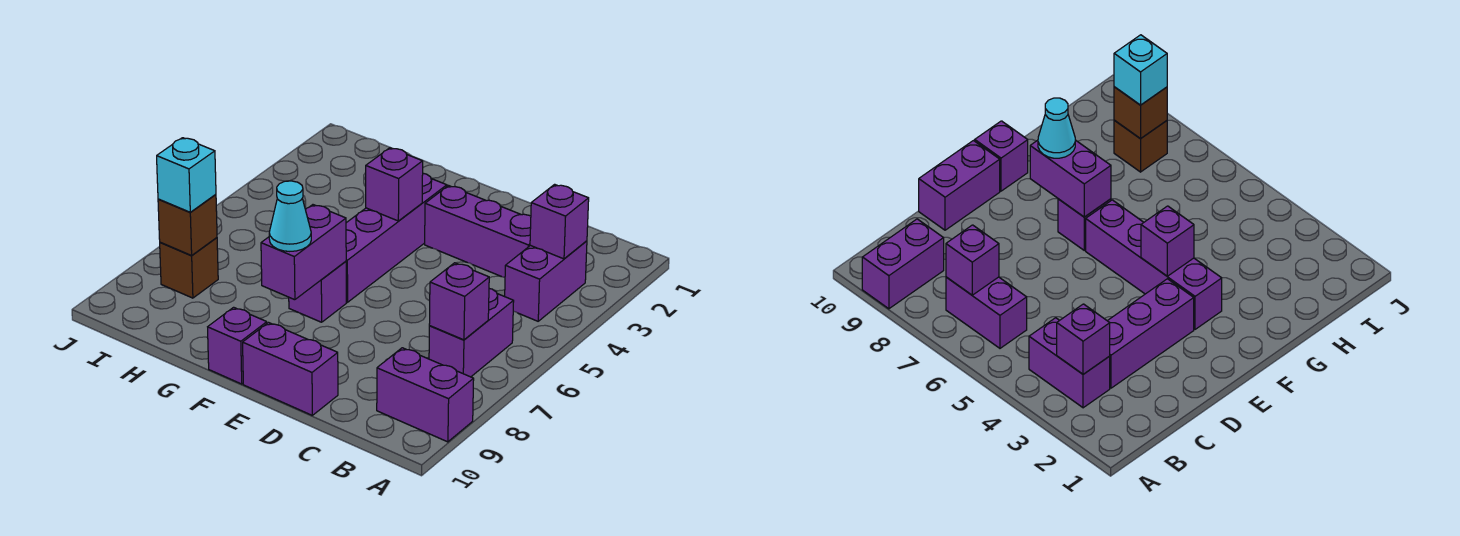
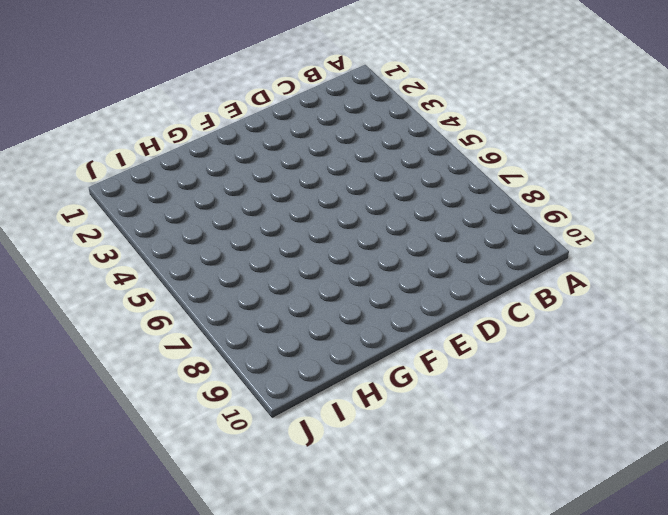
none -> purple 1x2 brick [377,348,474,442]
none -> purple 1x2 brick [505,241,587,321]
none -> purple 1x2 brick [429,289,514,377]

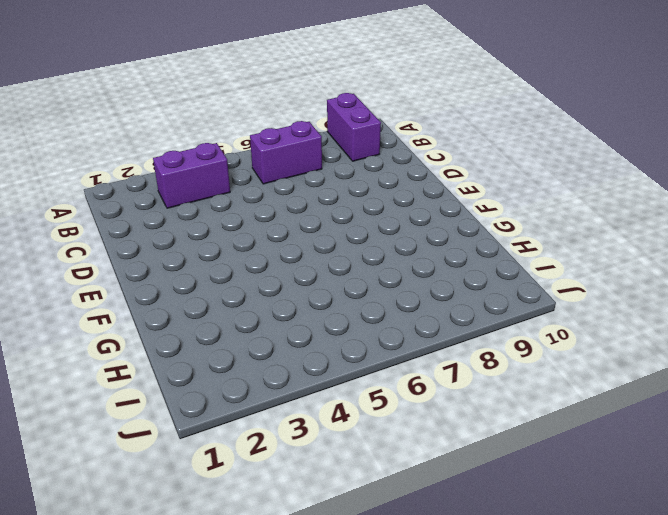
none -> purple 1x3 brick [425,186,531,277]
none -> purple 1x2 brick [243,323,338,415]
none -> purple 1x4 brick [346,173,447,302]

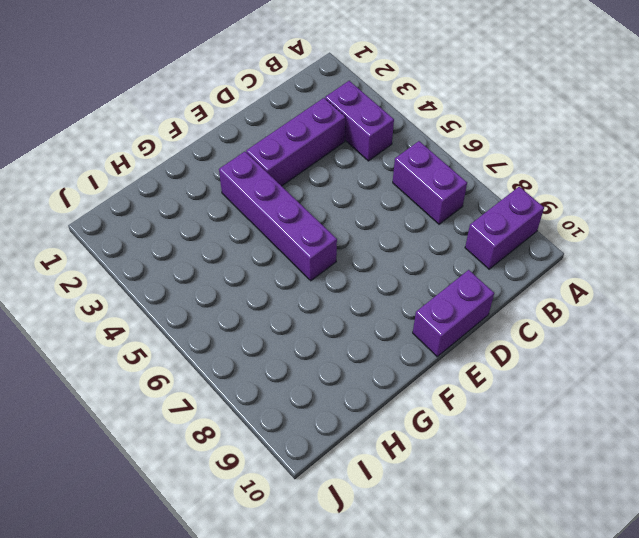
none -> purple 1x1 brick [289,261,346,322]
none -> purple 1x1 brick [208,307,267,384]
none -> brown 1x1 brick [160,238,218,298]

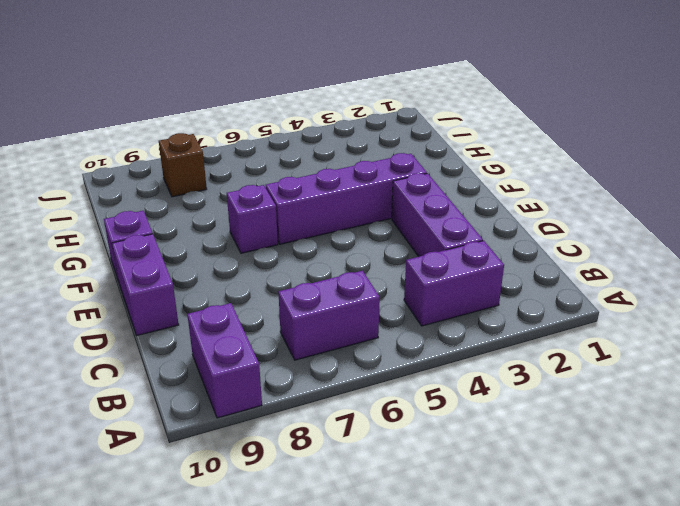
none -> purple 1x1 brick [530,184,589,259]
none -> purple 1x1 brick [429,263,489,340]
none -> purple 1x1 brick [366,148,423,221]

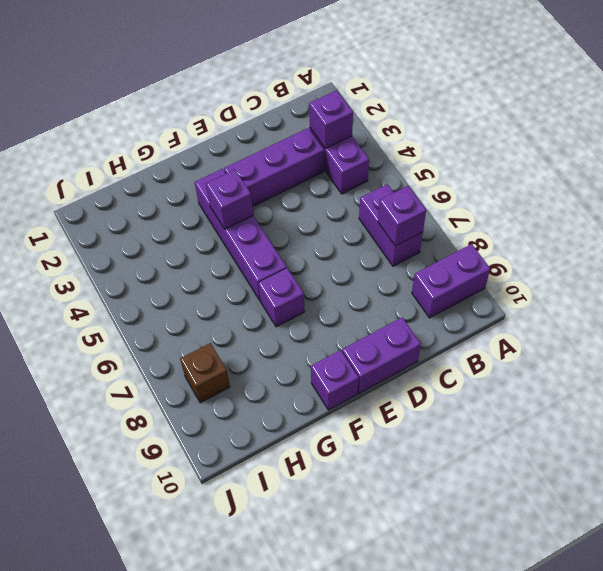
none -> purple 1x2 brick [261,205,346,300]
none -> brown 1x1 brick [158,194,217,255]
none -> cyan 1x1 cone [269,181,311,251]

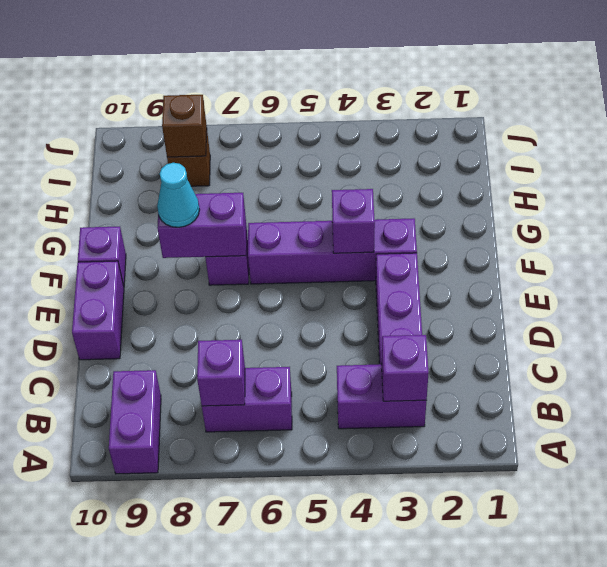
none -> cyan 1x1 brick [157,138,216,212]

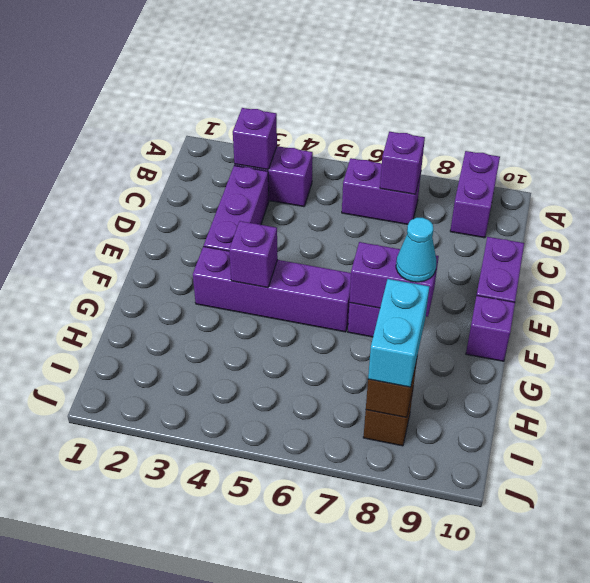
cyan 1x2 brick [368,279,429,387] -> cyan 1x1 brick [157,138,216,212]

